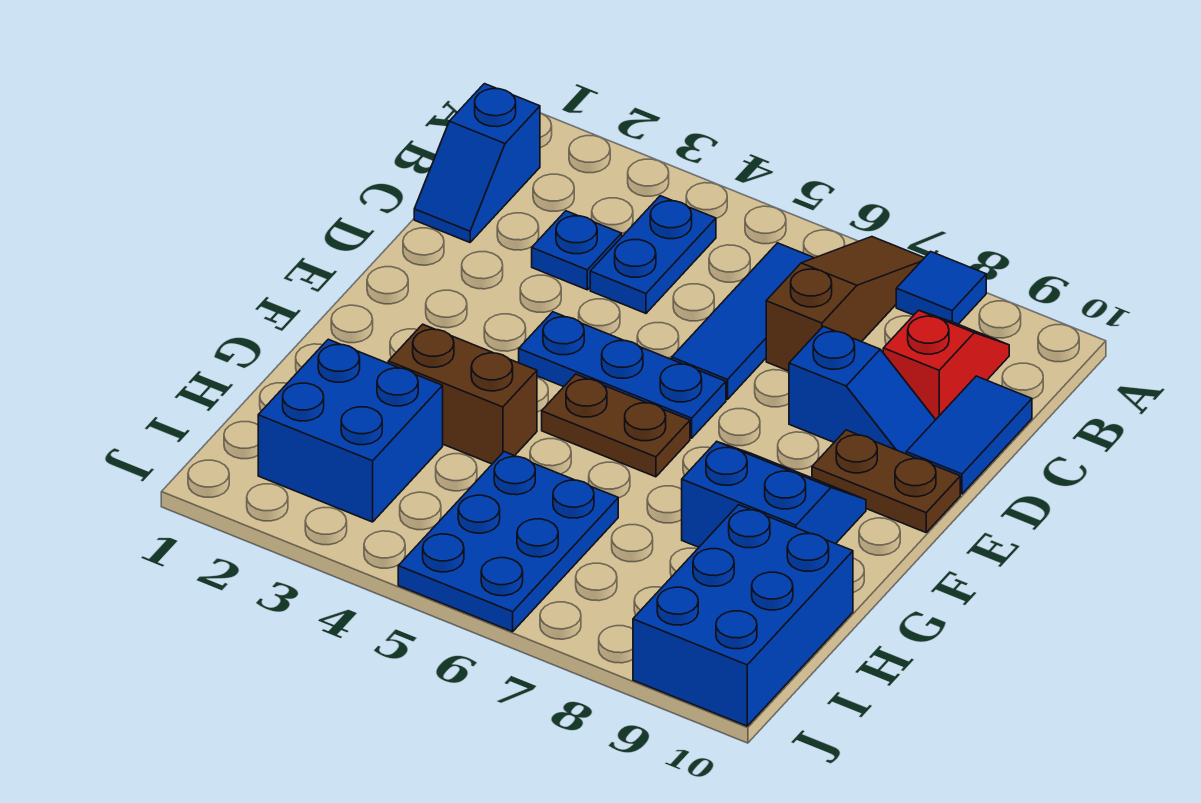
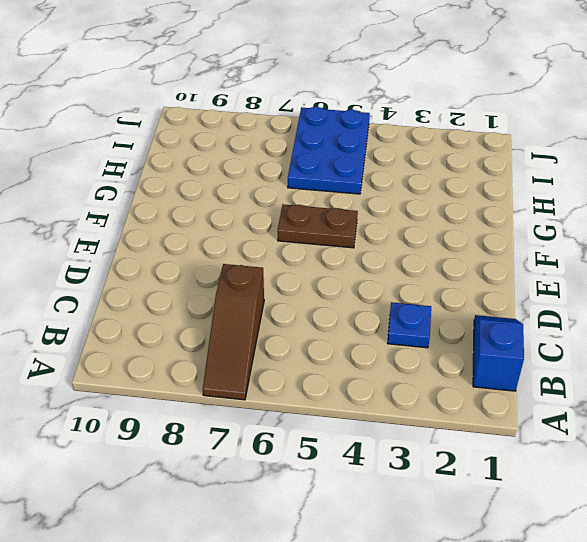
none -> blue 1x1 tile [896,252,986,324]
none -> blue 1x2 plate [590,196,716,313]
none -> blue 1x3 tile [672,243,814,399]

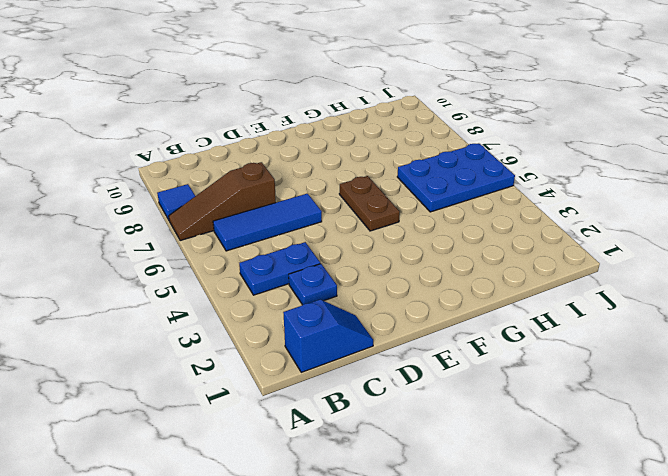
none -> red 1x2 slope [883,310,1009,420]
none -> blue 1x2 tile [906,376,1032,494]
none -> blue 1x2 slope [789,326,935,454]

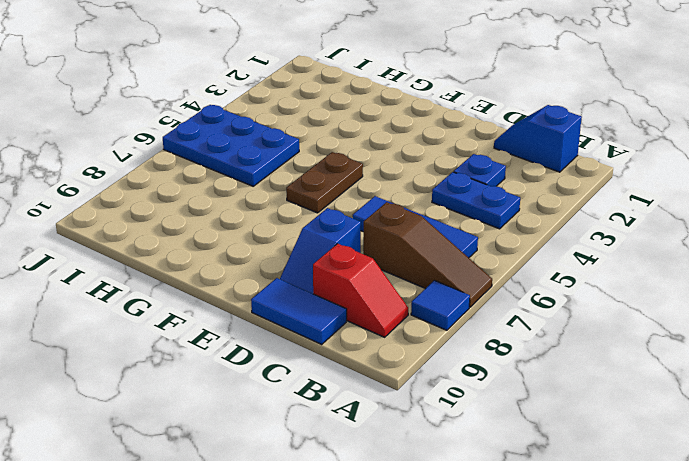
none -> blue 1x3 plate [519,312,726,438]
none -> brown 1x2 plate [812,430,960,532]
none -> blue 2x2 slope [682,441,866,547]

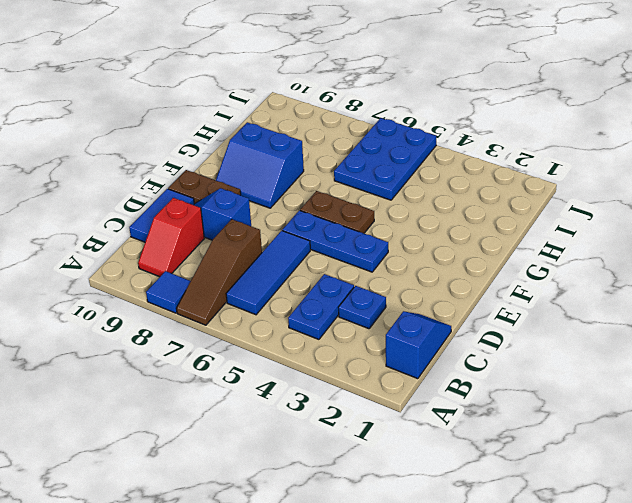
none -> brown 1x2 brick [388,324,537,464]
none -> blue 2x2 brick [258,339,443,522]
none -> blue 2x3 brick [633,505,853,726]

